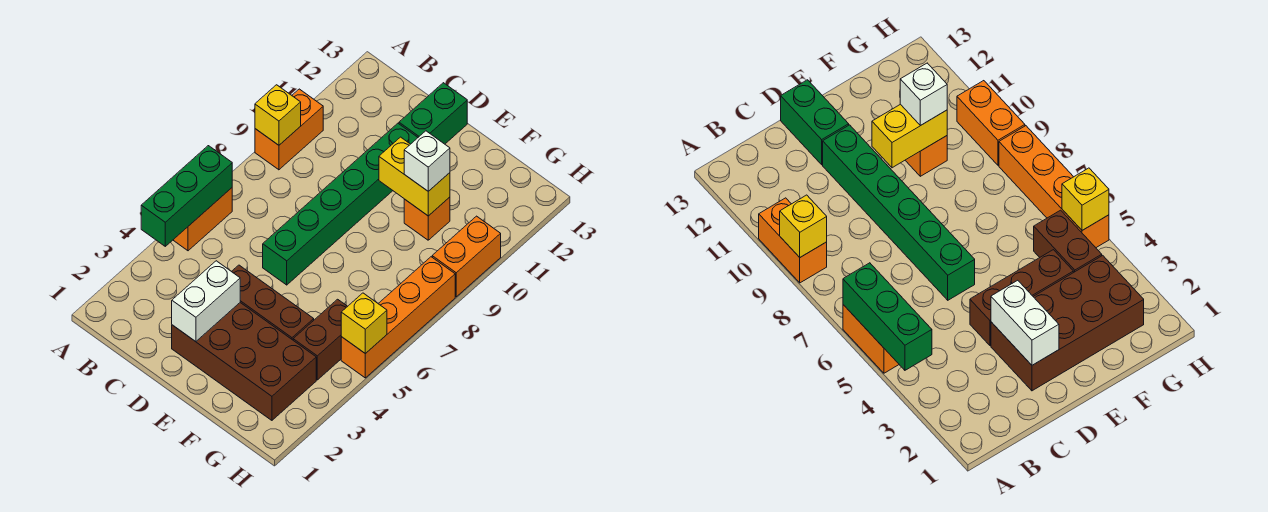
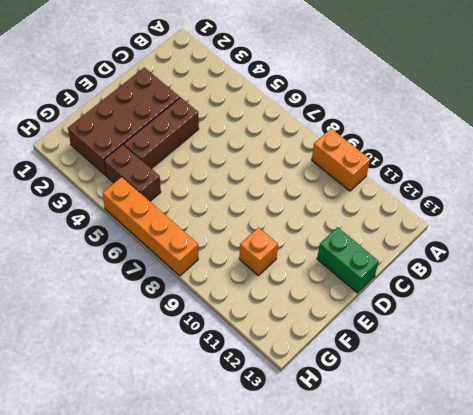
none -> orange 1x2 brick [173,188,232,251]
none -> green 1x6 brick [263,123,418,285]
none -> orange 1x2 brick [432,216,501,297]

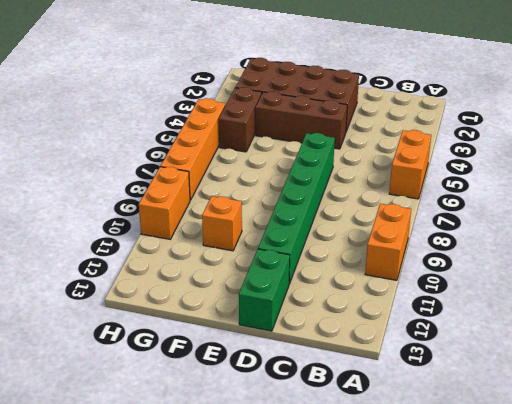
none -> green 1x3 brick [141,146,232,246]
none -> yellow 1x1 brick [255,85,301,145]
none -> white 1x2 brick [172,261,240,342]

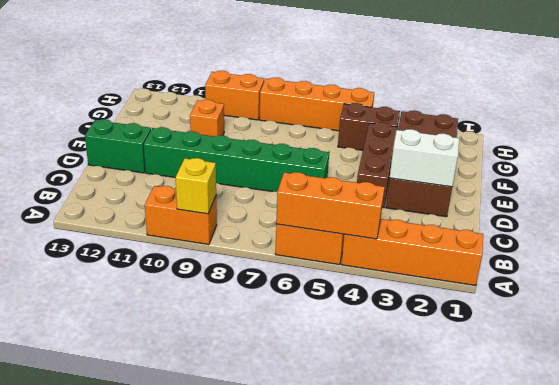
orange 1x4 brick [341,219,483,286] -> none
orange 1x3 brick [276,172,384,239] -> green 1x3 brick [141,146,232,246]
none -> yellow 1x2 brick [379,137,450,216]
none -> yellow 1x1 brick [341,293,387,354]
none -> white 1x1 brick [404,131,450,191]

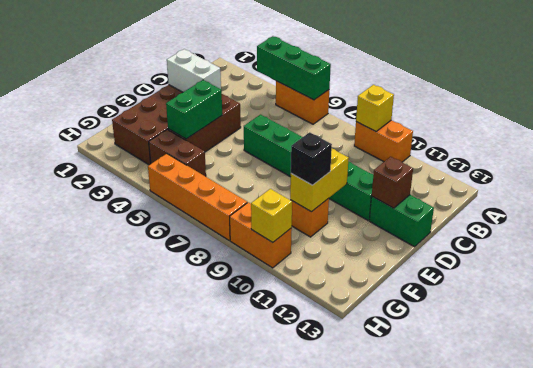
brown 1x1 brick [372,157,413,208] -> none
green 1x2 brick [166,80,222,139] -> none
black 1x1 brick [291,132,332,185] -> white 1x1 brick [404,131,450,191]
yellow 1x1 brick [251,189,292,242] -> yellow 1x1 brick moved to [341,293,387,354]

